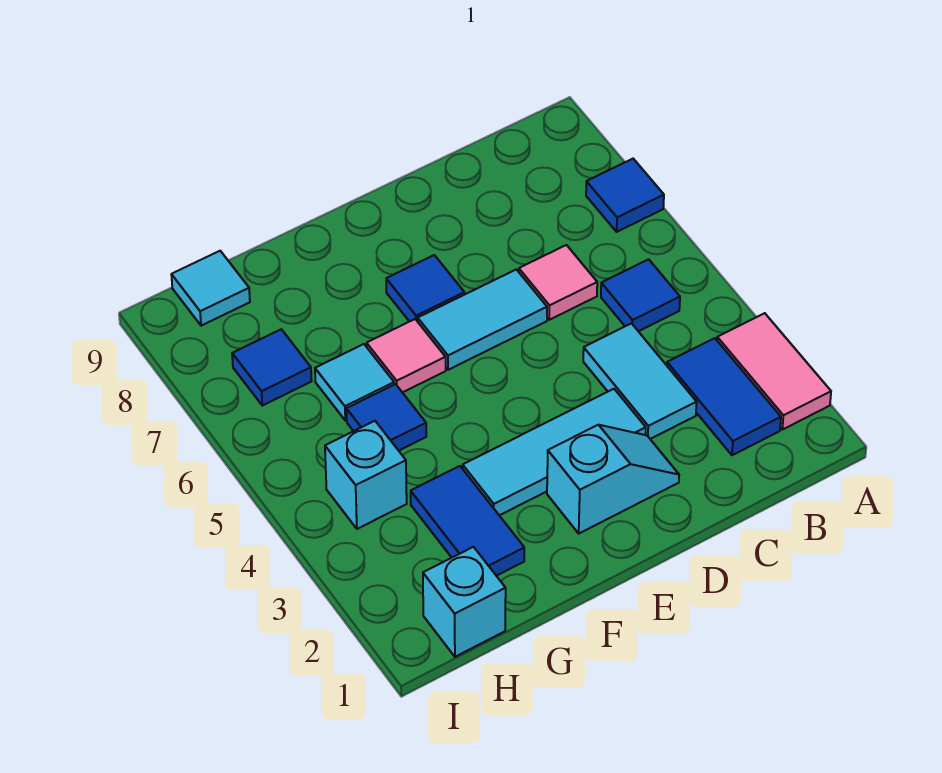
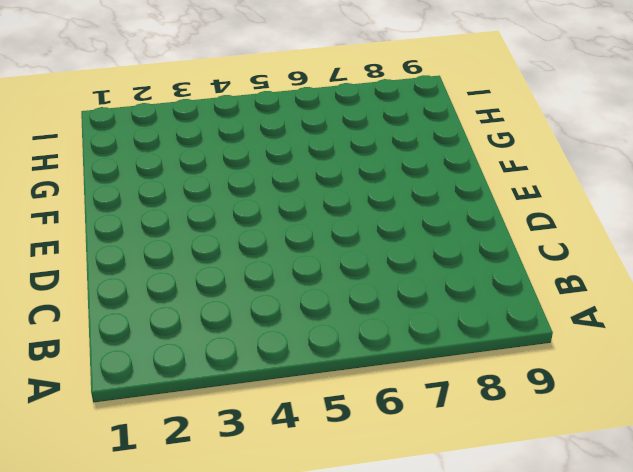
none -> pink 1x2 tile [717,313,831,430]
none -> blue 1x1 tile [586,159,664,232]
none -> blue 1x2 tile [667,338,781,455]

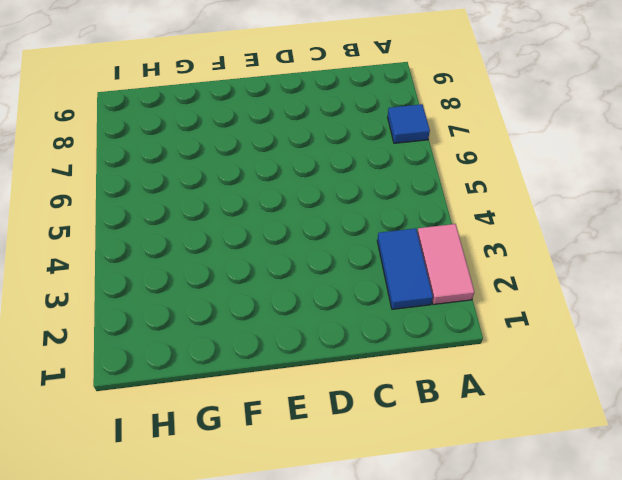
none -> blue 1x1 tile [601,259,680,331]
none -> cyan 1x2 tile [583,324,697,439]
none -> pink 1x1 tile [519,245,597,320]

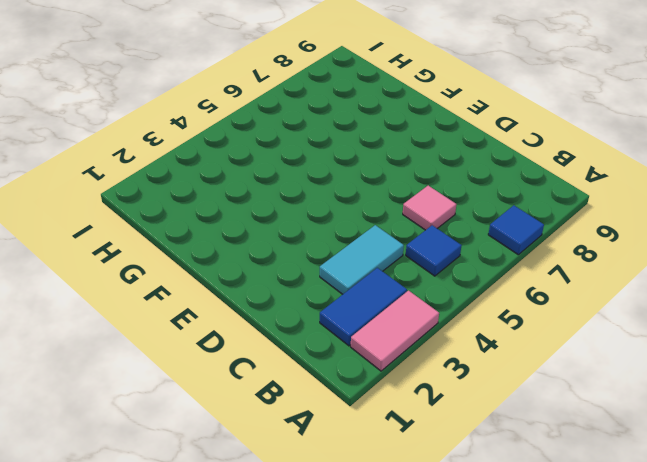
none -> cyan 1x2 slope [547,425,679,533]
none -> cyan 1x3 tile [463,389,646,515]
none -> cyan 1x2 tile [418,269,547,370]

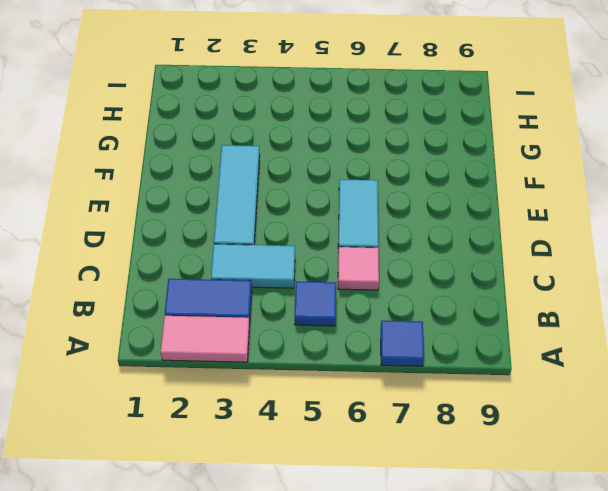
none -> cyan 1x2 slope [547,425,679,533]
none -> blue 1x1 tile [386,255,464,322]
none -> pink 1x1 tile [367,319,446,393]

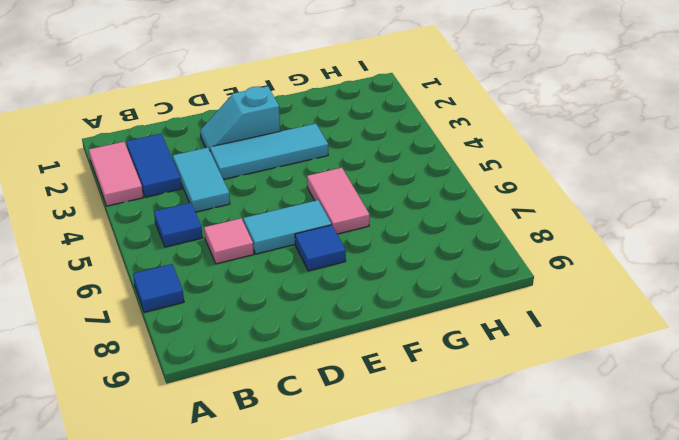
pink 1x2 tile [307,168,370,234] -> pink 1x1 tile [367,319,446,393]
none -> blue 1x2 tile [411,466,524,576]
none -> blue 1x1 tile [346,384,426,451]
none -> cyan 1x1 tile [315,344,394,421]

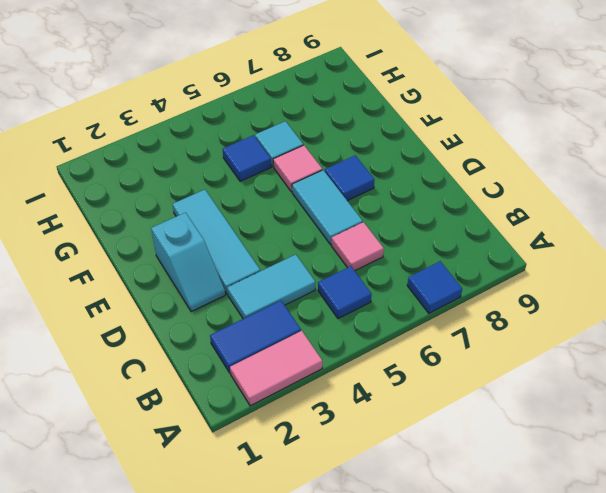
none -> blue 1x2 tile [411,466,524,576]
none -> cyan 1x1 brick [423,547,506,657]
none -> cyan 1x1 brick [325,421,407,529]

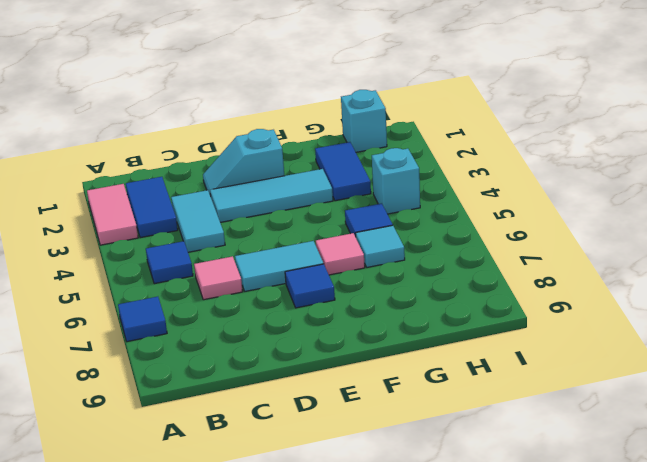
none -> blue 1x1 tile [232,329,312,406]
none -> cyan 1x1 tile [171,251,250,326]

